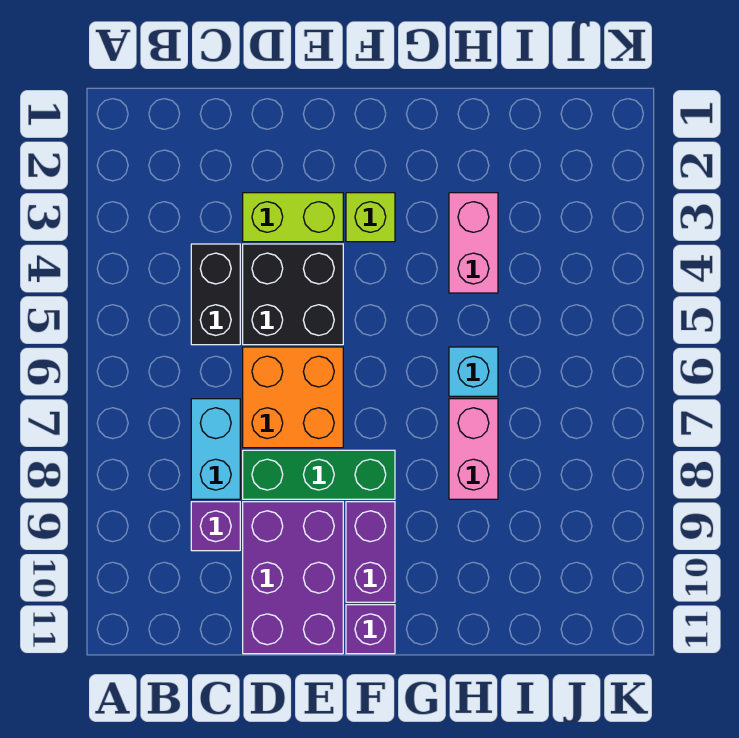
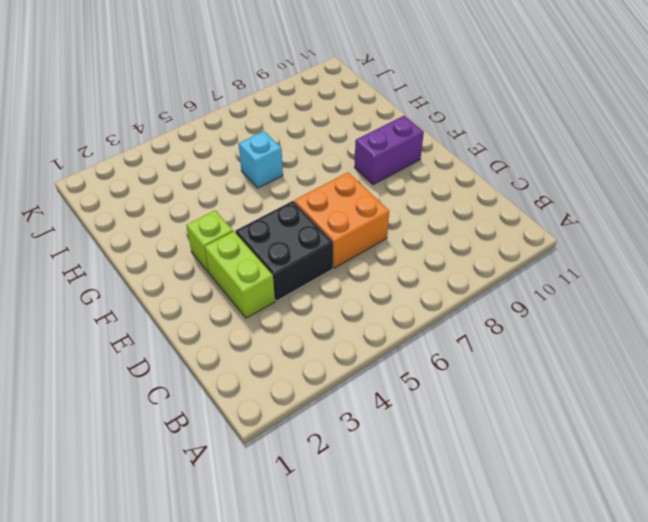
none -> black 1x2 brick [191,244,240,345]
none -> cyan 1x2 brick [191,399,240,499]
none -> purple 1x1 brick [191,502,240,551]

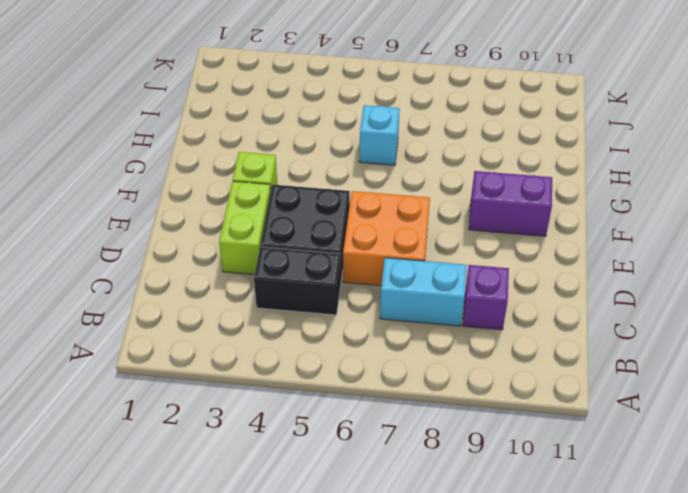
none -> green 1x3 brick [243,450,395,499]
none -> purple 2x3 brick [243,502,343,654]
none -> purple 1x1 brick [346,605,395,654]

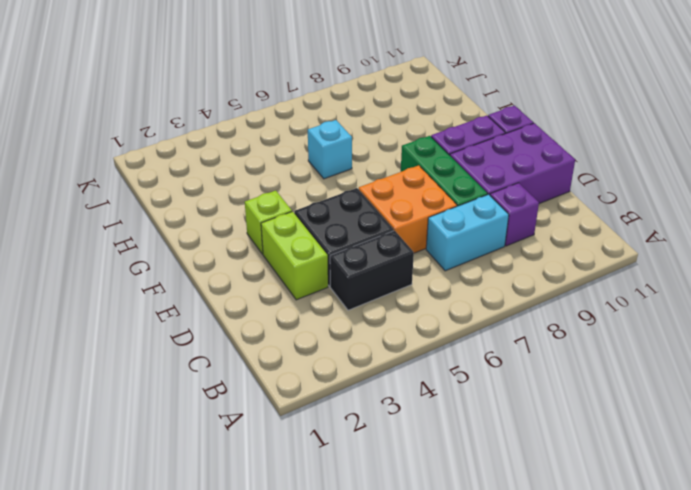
none -> pink 1x2 brick [449,193,498,293]
none -> pink 1x2 brick [449,399,498,499]

